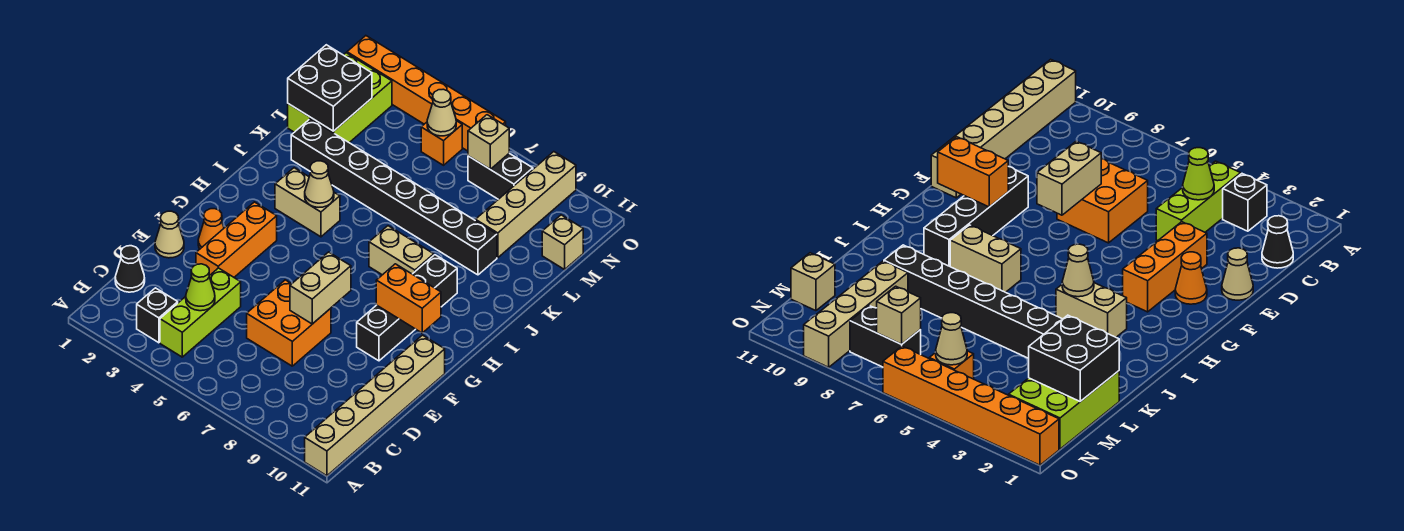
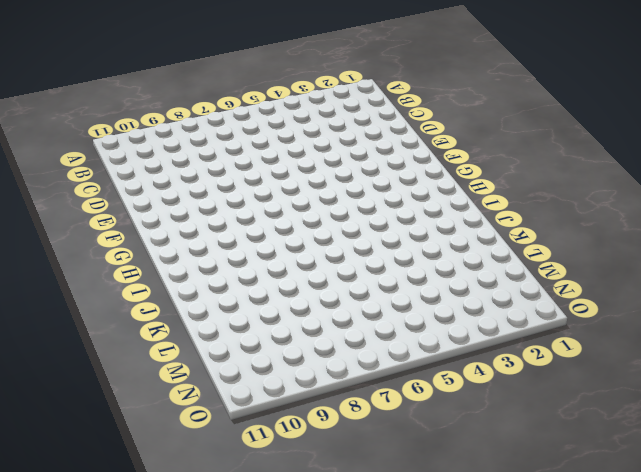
none -> tan 1x6 brick [305,335,445,476]
none -> black 1x1 brick [137,288,178,343]
none -> lime 1x3 brick [160,268,241,357]

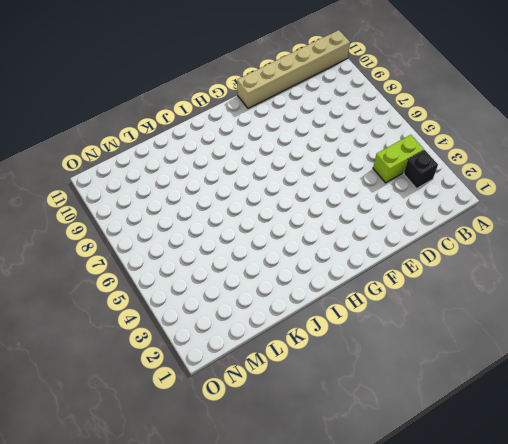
lime 1x2 brick [373,135,424,183] -> lime 1x3 brick [160,268,241,357]
none -> black 1x1 cone [115,246,145,292]
none -> orange 2x2 brick [247,280,331,366]
none -> tan 1x1 cone [155,211,184,258]

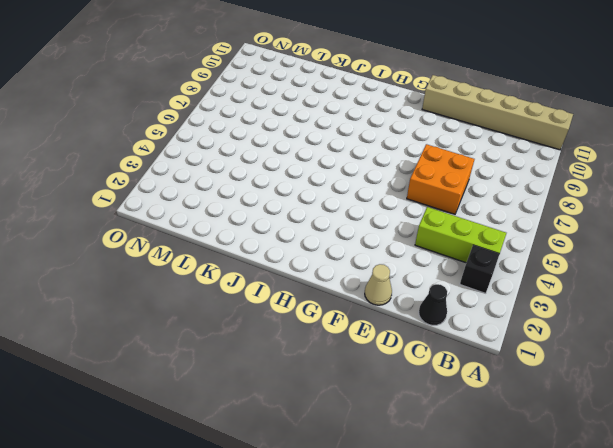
none -> orange 1x3 brick [196,202,277,277]
none -> orange 1x1 cone [198,209,224,249]
none -> black 1x4 brick [357,255,457,361]

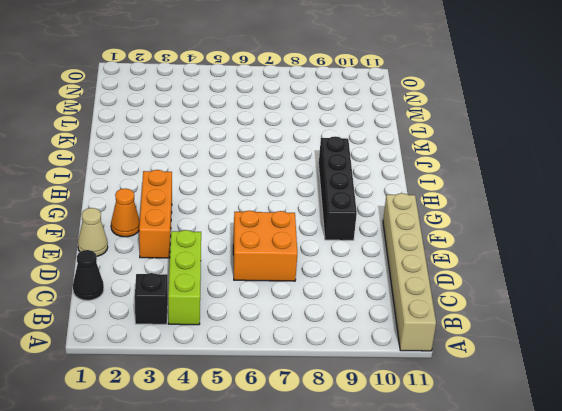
none -> tan 1x2 brick [275,168,340,237]
none -> tan 1x2 brick [369,226,434,275]
none -> black 1x8 brick [291,119,497,275]

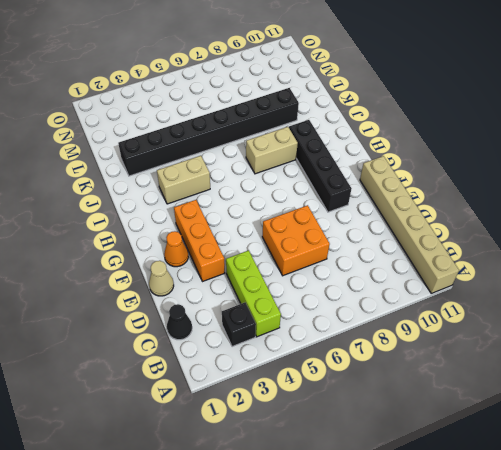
none -> lime 2x3 brick [288,53,392,143]
none -> tan 1x4 brick [475,152,576,258]
none -> tan 1x1 brick [542,215,583,269]

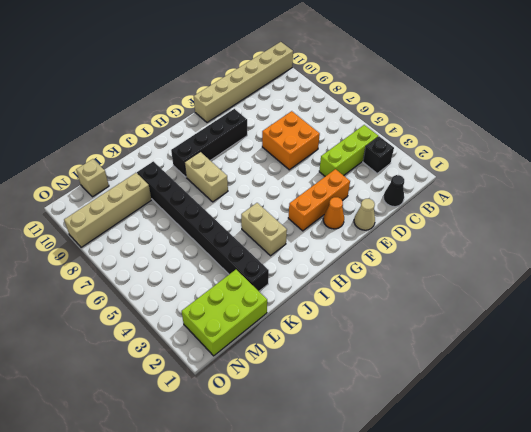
none -> orange 1x1 brick [421,121,462,165]
none -> black 1x2 brick [468,153,533,199]
none -> orange 1x6 brick [347,36,506,151]

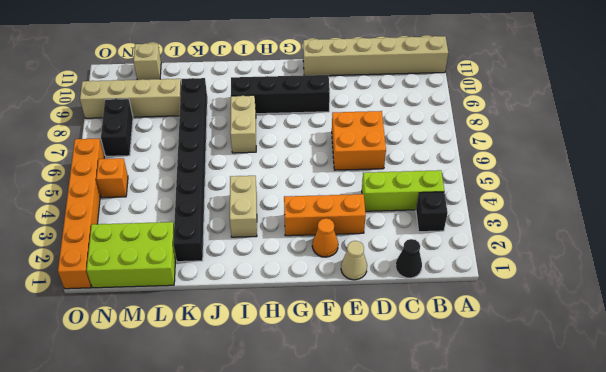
none -> lime 1x1 cone [186,264,215,311]
none -> tan 1x2 brick [290,252,351,324]
none -> orange 1x2 brick [376,264,441,333]

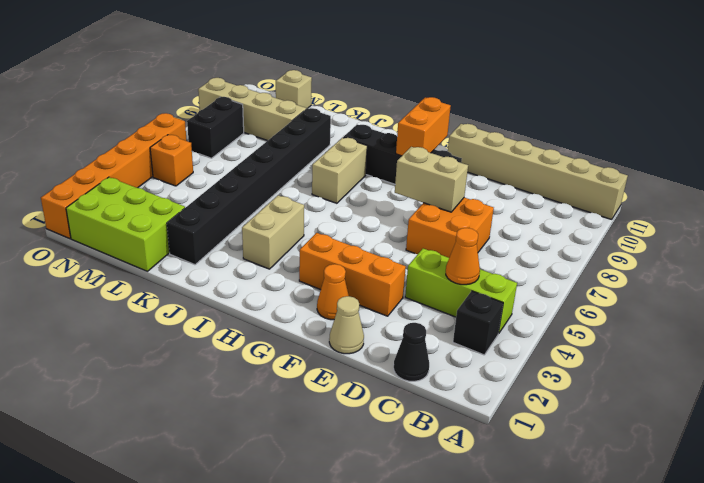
orange 1x1 cone [446,228,480,285] -> lime 1x1 cone [186,264,215,311]
none -> tan 1x1 cone [305,161,334,207]
none -> black 2x2 brick [288,45,372,131]
none -> tan 1x1 cone [427,89,456,136]

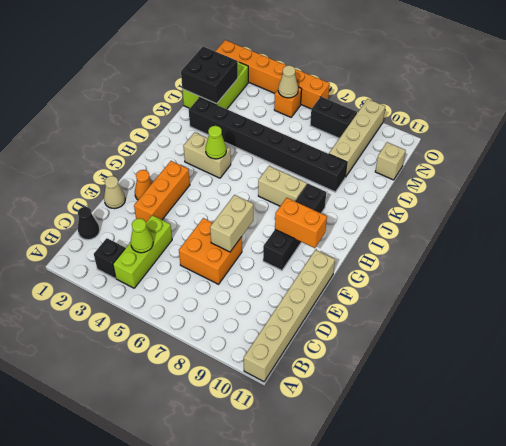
lime 1x1 cone [206,126,226,159] -> tan 1x1 cone [305,161,334,207]
none -> tan 1x1 brick [468,115,509,169]

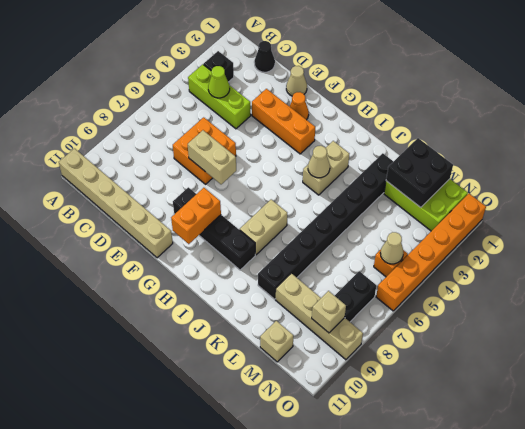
tan 1x1 brick [312,291,346,333] -> tan 1x1 brick moved to [468,115,509,169]

